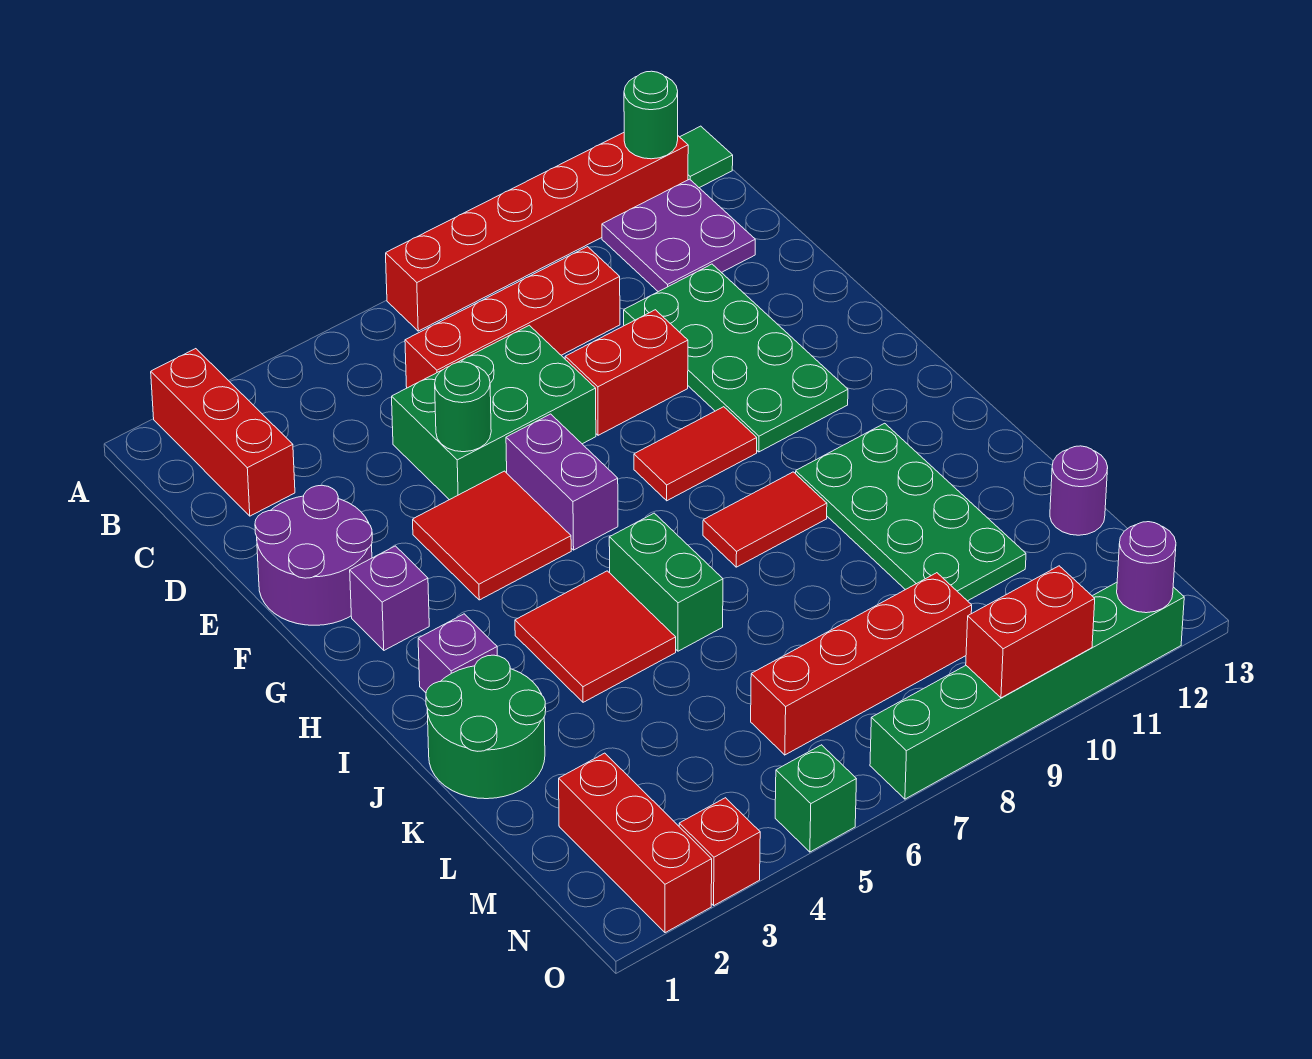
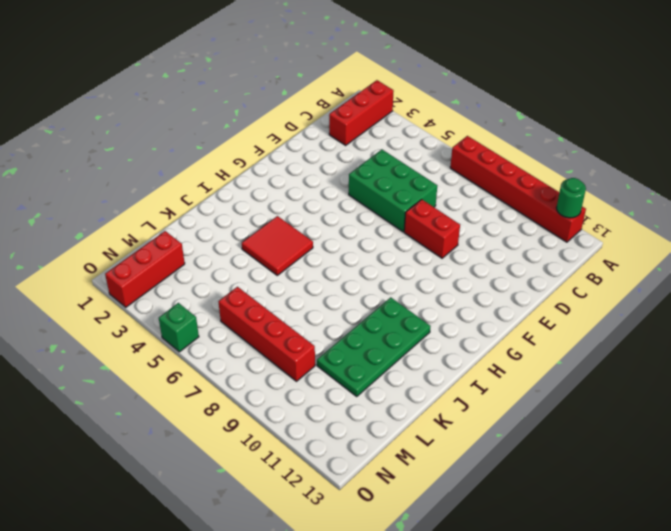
none -> green 1x1 tile [680,126,733,188]
none -> purple 2x2 plate [602,179,755,292]
none -> red 1x4 brick [405,247,620,388]

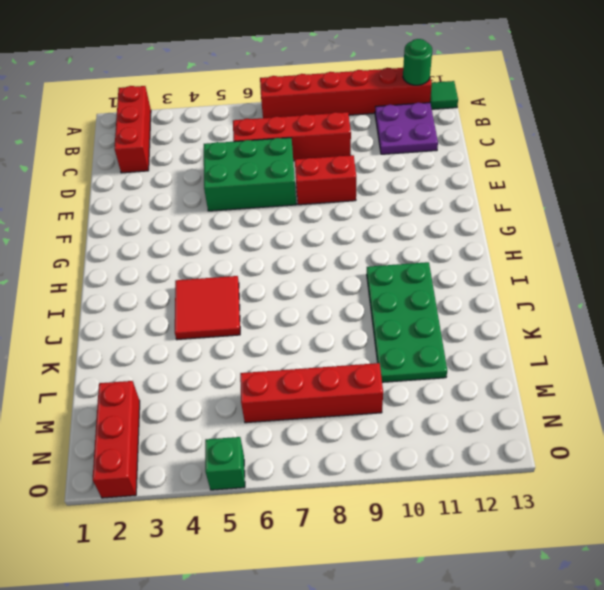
none -> green 2x4 plate [624,264,848,452]
none -> purple 2x2 round brick [255,485,372,625]
none -> red 2x2 tile [413,471,571,600]

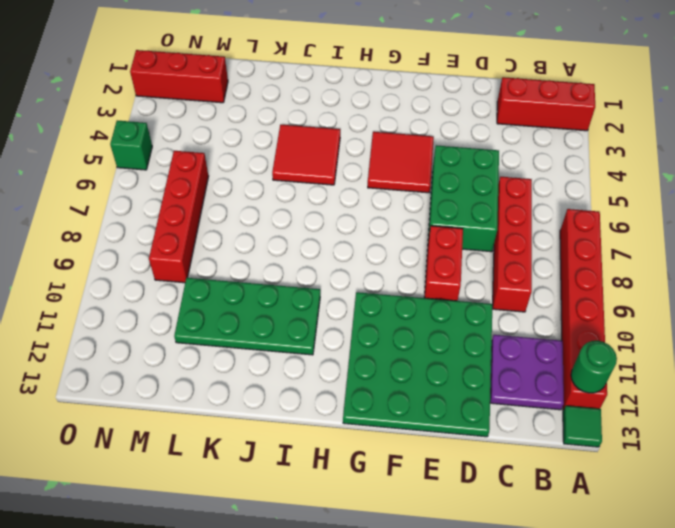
green 4x4 plate [343,292,493,437] -> green 2x4 plate [624,264,848,452]
none -> purple 2x2 round brick [255,485,372,625]
none -> purple 1x2 brick [506,414,618,550]
none -> purple 1x1 brick [350,546,429,650]

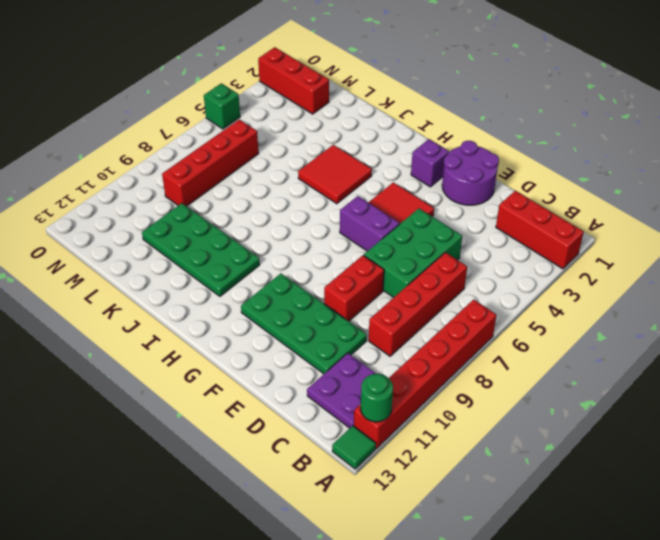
none -> red 1x2 tile [634,407,757,501]
none -> purple 1x1 brick [418,614,497,693]
none -> green 1x2 brick [609,513,723,651]

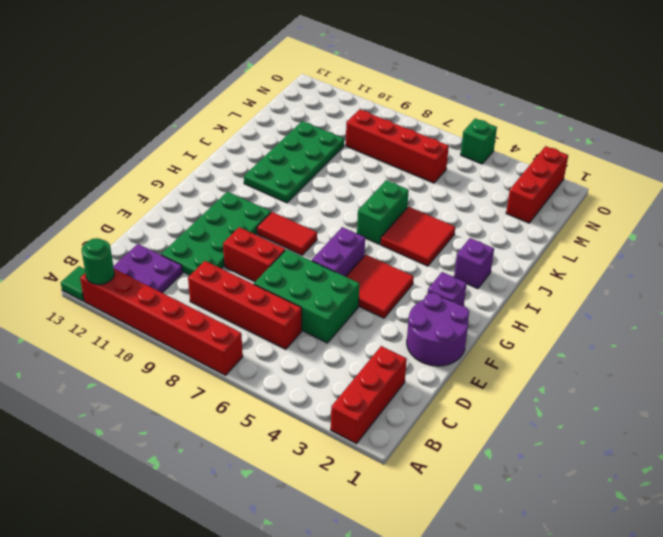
none -> red 1x2 tile [703,472,827,567]
none -> green 2x2 round brick [426,655,546,799]
none -> purple 1x1 round brick [1050,446,1108,535]

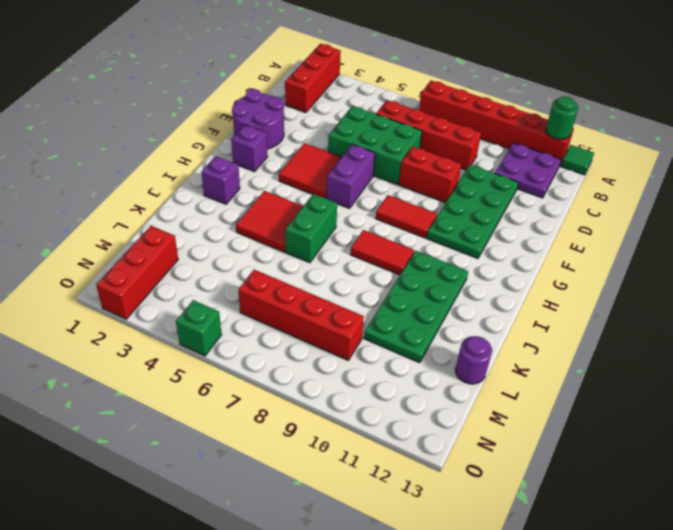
none -> green 2x2 round brick [426,655,546,799]
none -> red 1x1 brick [679,798,760,905]
none -> green 1x6 brick [870,582,1184,799]

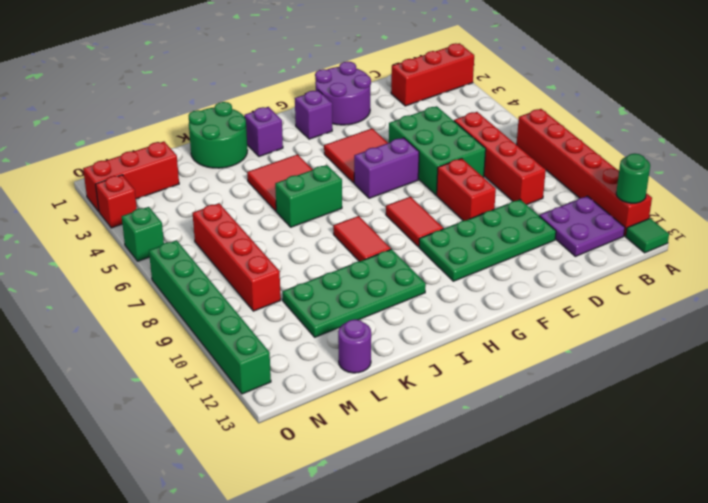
none -> green 1x1 round brick [435,362,491,452]
none -> red 1x2 brick [966,566,1095,698]
none -> purple 1x1 round brick [1117,522,1176,613]

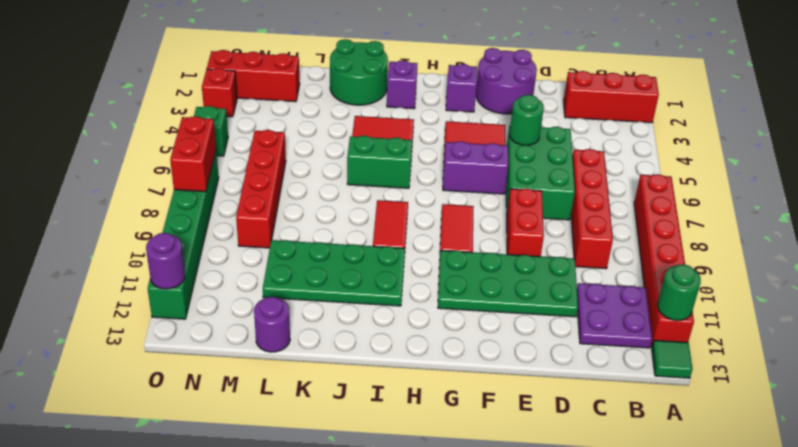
red 1x2 brick [170,116,216,192] -> red 1x2 brick moved to [966,566,1095,698]

